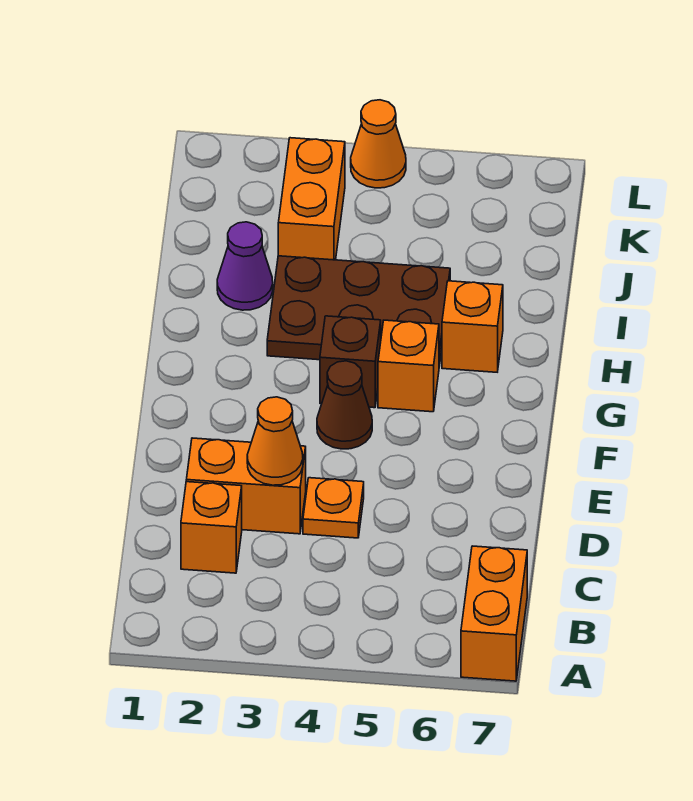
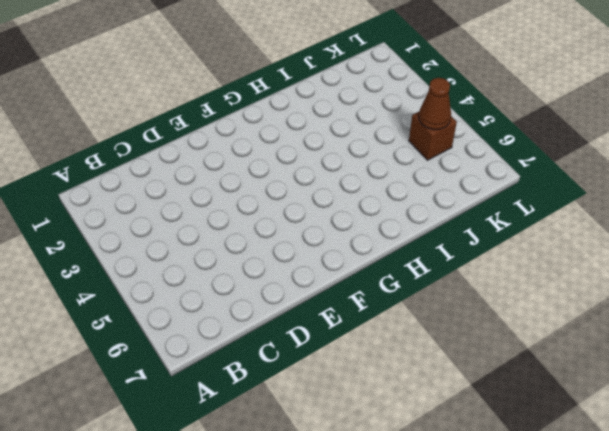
brown 1x1 brick [409,111,457,160] -> brown 1x1 brick moved to [320,316,381,408]
brown 1x1 cone [419,78,451,130] -> brown 1x1 cone moved to [317,361,372,449]
none -> orange 1x2 brick [461,546,527,681]
none -> orange 1x1 brick [181,482,242,573]
none -> orange 1x2 brick [186,438,306,534]

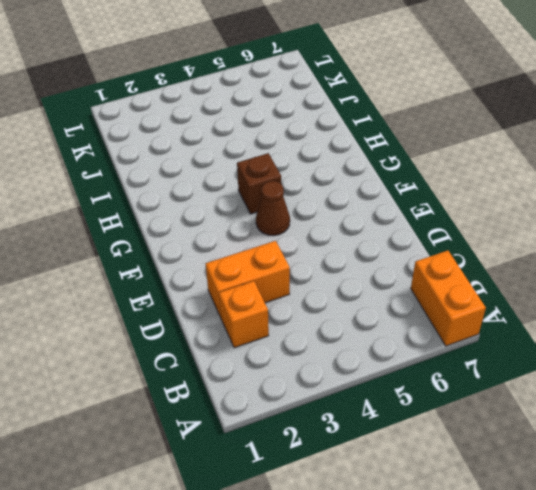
none -> orange 1x1 plate [303,478,364,538]
none -> orange 1x1 brick [378,320,439,412]
none -> brown 2x3 plate [267,256,450,366]

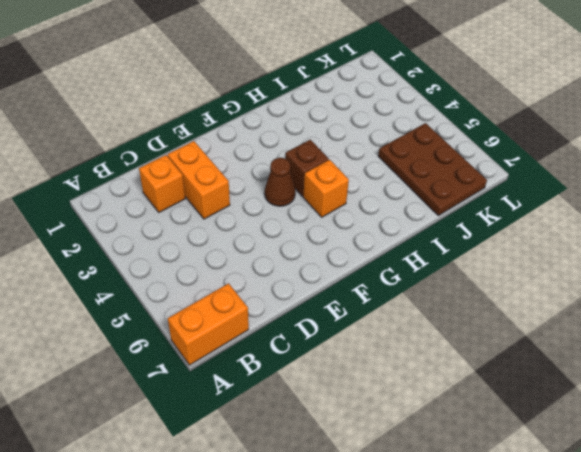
brown 2x3 plate [378,123,487,216] -> brown 2x3 plate moved to [267,256,450,366]
none -> orange 1x1 plate [303,478,364,538]
none -> orange 1x1 brick [442,281,503,372]
none -> purple 1x1 cone [217,222,273,310]

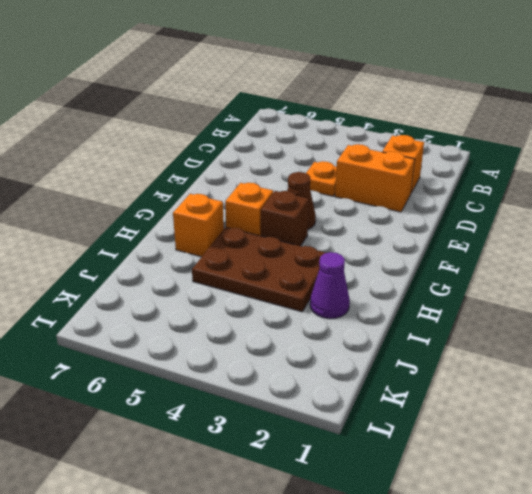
none -> orange 1x2 brick [461,546,527,681]
none -> orange 1x2 brick [278,138,345,260]
none -> orange 1x1 cone [351,100,406,188]

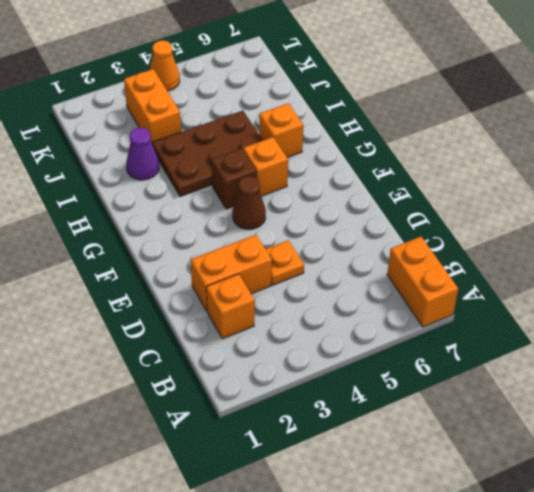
none -> orange 1x1 cone [247,397,303,485]

